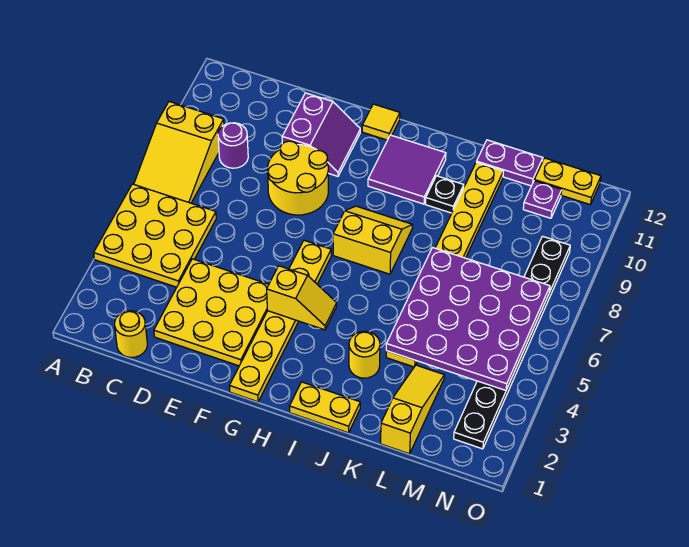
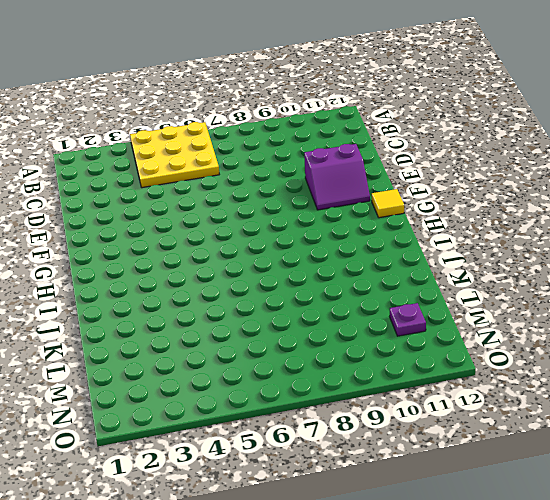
none -> yellow 2x3 slope [134,102,224,203]
none -> yellow 1x1 round brick [115,311,147,357]
none -> purple 1x1 round brick [218,123,248,168]

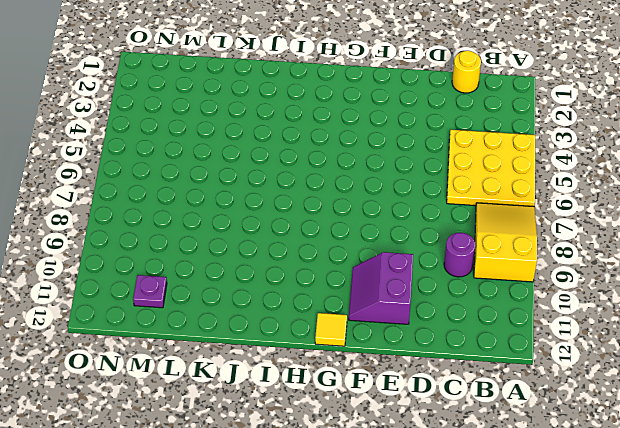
none -> yellow 3x3 plate [154,259,269,366]
none -> yellow 2x2 round brick [268,141,328,215]
none -> yellow 1x6 plate [230,240,331,402]

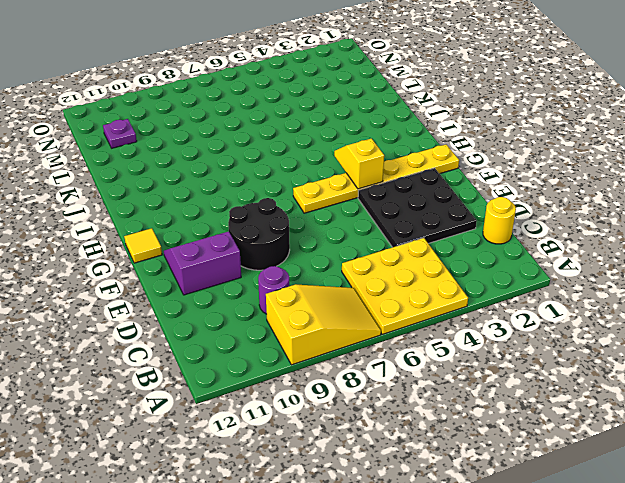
black 3x3 plate [358,168,477,247] -> yellow 3x3 plate [154,259,269,366]
black 2x2 round brick [228,198,290,270] -> yellow 2x2 round brick [268,141,328,215]
none -> yellow 2x2 slope [333,206,412,274]
none -> purple 2x2 tile [368,135,446,204]
none -> yellow 1x2 plate [290,382,360,433]

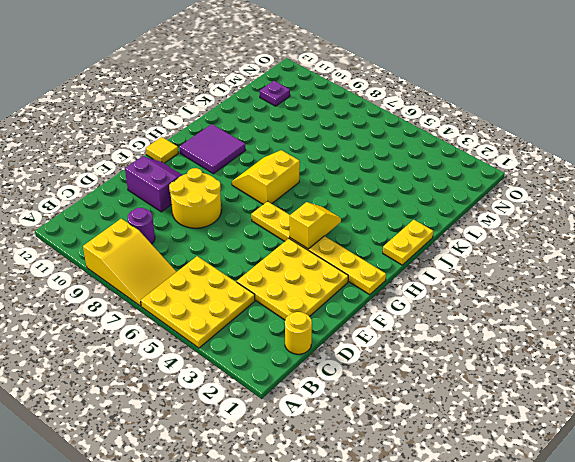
none -> yellow 1x1 round brick [349,331,380,378]
none -> black 1x1 plate [426,176,464,213]
none -> yellow 1x8 plate [386,162,503,367]

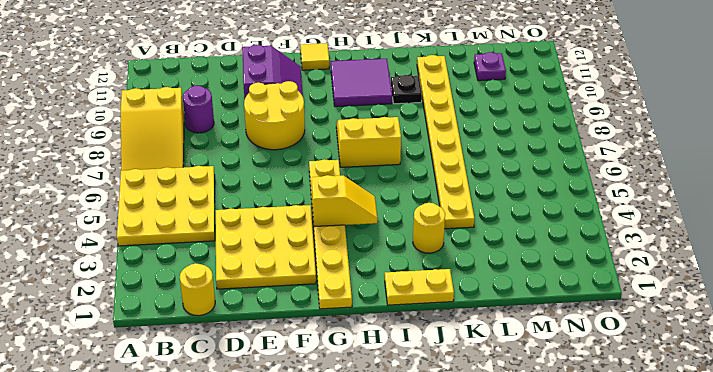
none -> purple 1x2 plate [477,140,543,186]
none -> yellow 1x3 slope [381,365,444,454]
none -> yellow 1x2 plate [534,158,601,205]

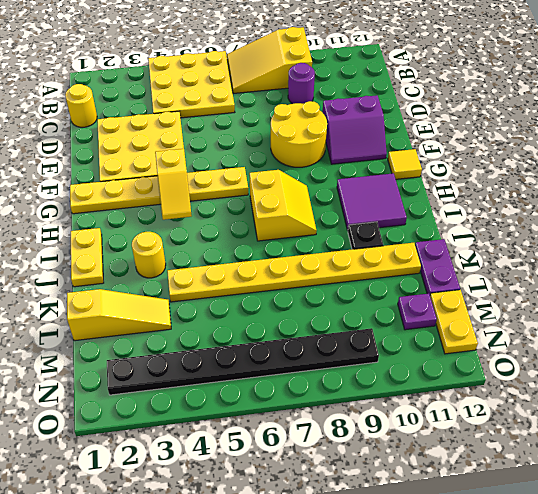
none -> purple 4x4 plate [386,248,550,390]

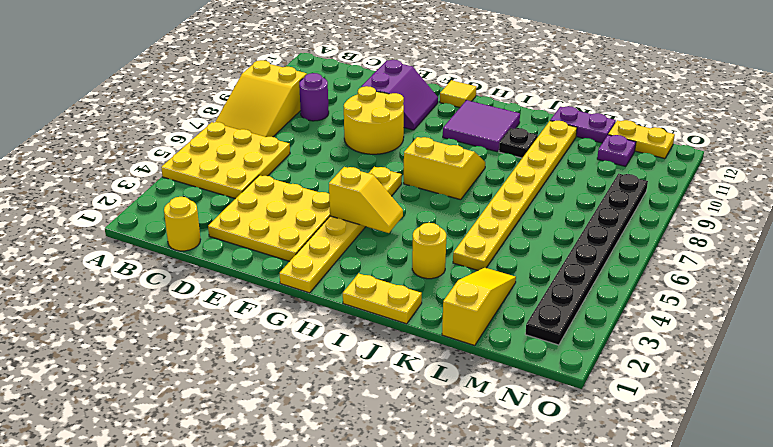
none -> purple 4x4 plate [386,248,550,390]

